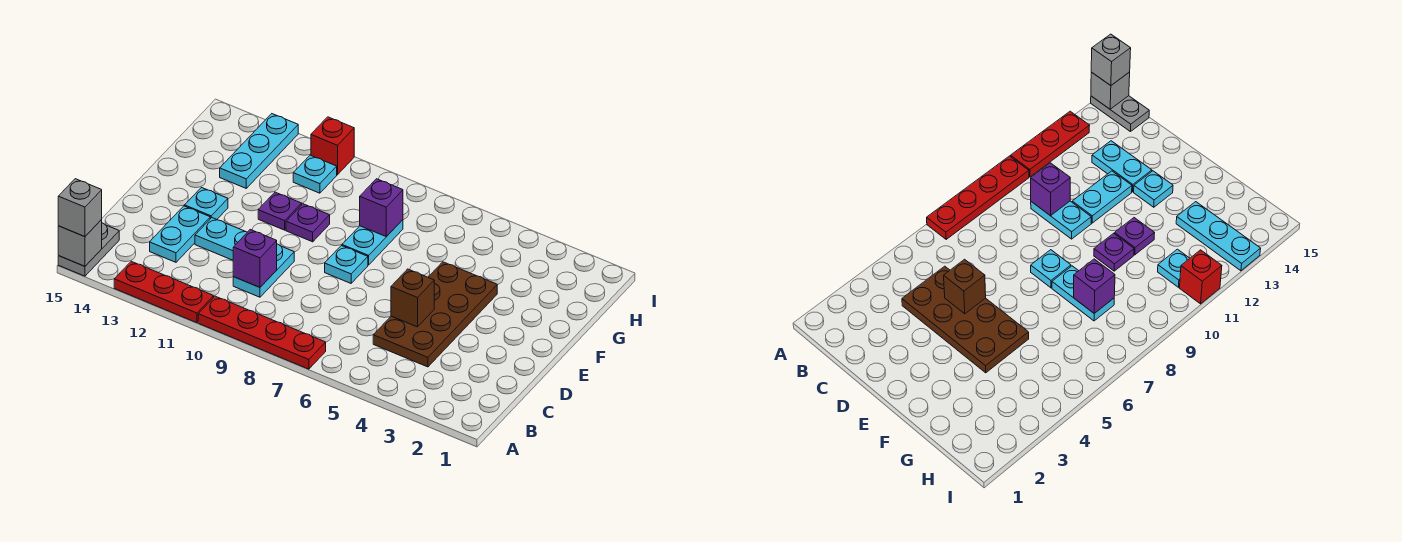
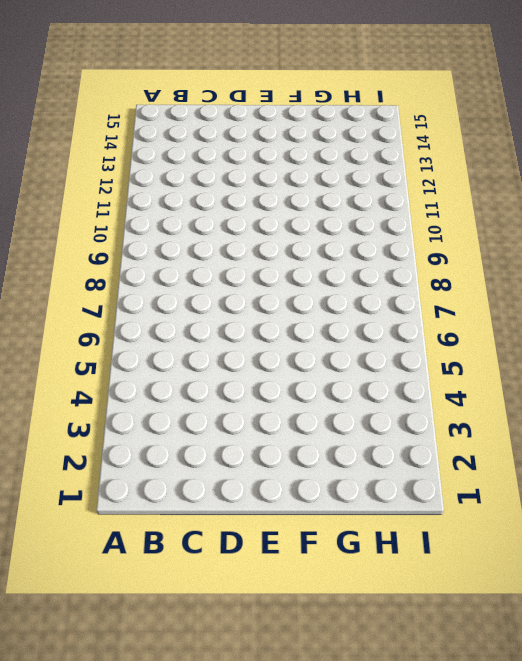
none -> red 1x4 plate [198,296,326,369]
none -> red 1x3 plate [114,261,214,323]
none -> grey 1x2 plate [58,223,119,276]

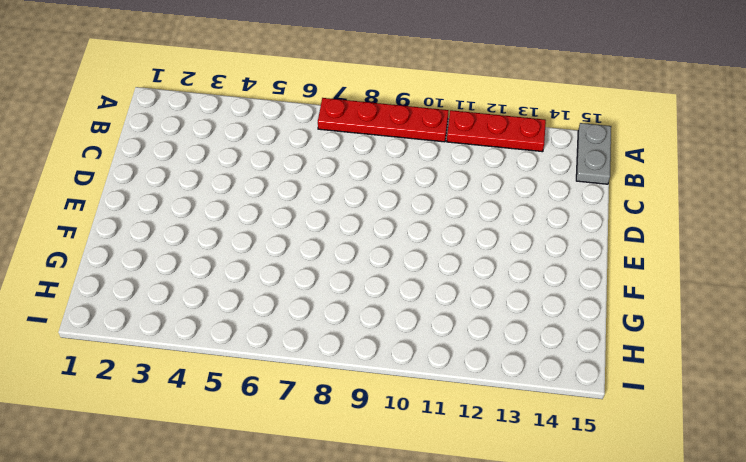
none -> brown 2x4 plate [373,262,497,367]
none -> cyan 1x2 plate [233,244,294,297]
none -> cyan 1x2 plate [150,206,210,262]

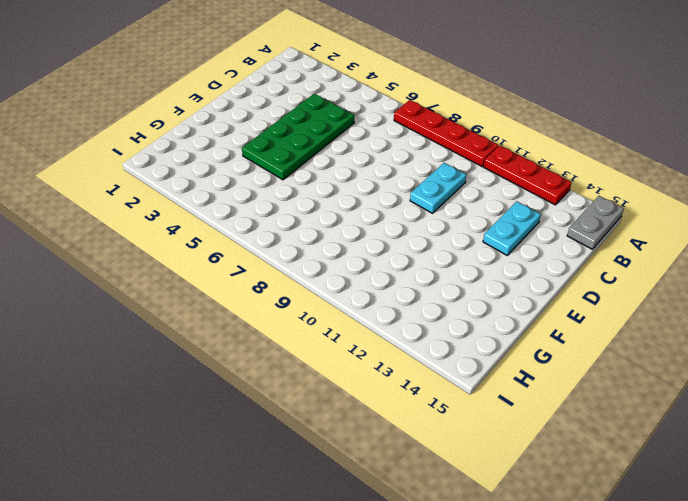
green 2x4 plate [242,94,354,180] -> brown 2x4 plate [373,262,497,367]
none -> cyan 1x2 plate [195,218,247,260]
none -> cyan 1x1 plate [325,246,368,283]
none -> cyan 1x1 plate [185,188,228,219]

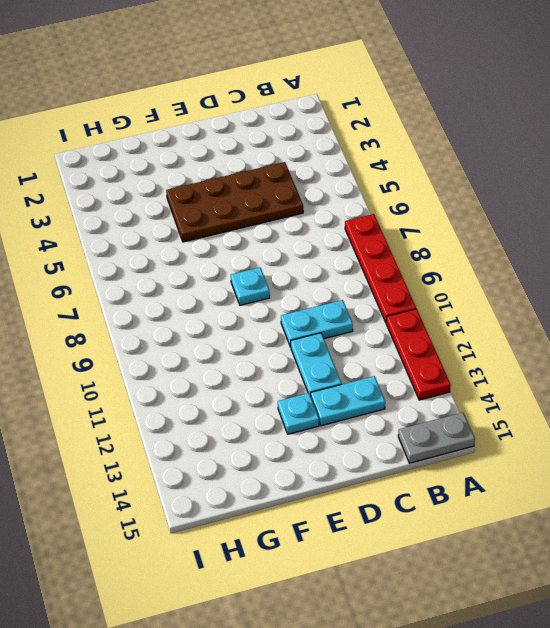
none -> cyan 1x2 plate [342,220,403,265]
none -> purple 1x1 plate [286,204,330,242]
none -> purple 1x1 plate [258,192,302,230]

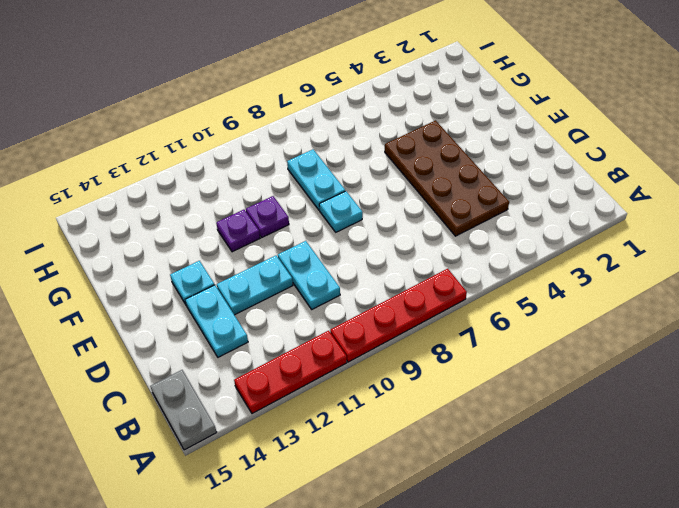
none -> cyan 1x3 plate [220,114,298,188]
none -> cyan 1x1 plate [293,155,337,193]
none -> red 1x1 brick [311,117,354,175]

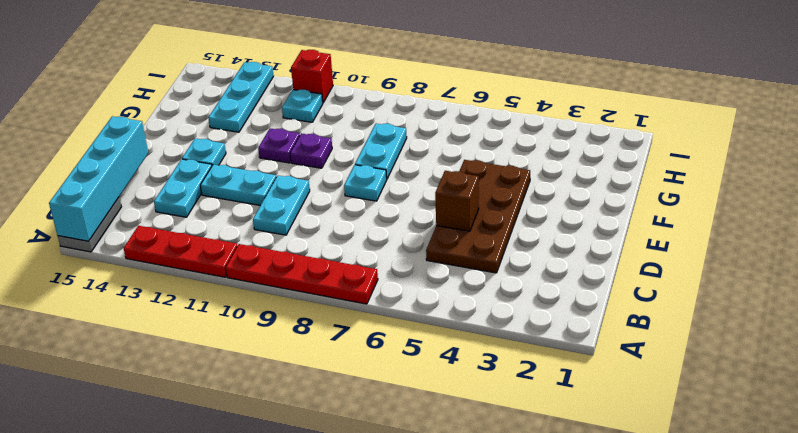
cyan 1x4 brick [49,116,148,241] -> grey 1x1 brick [58,220,102,266]
none -> purple 1x1 brick [233,230,277,287]
none -> purple 1x1 brick [360,179,403,237]
none -> grey 1x1 brick [58,179,102,237]

